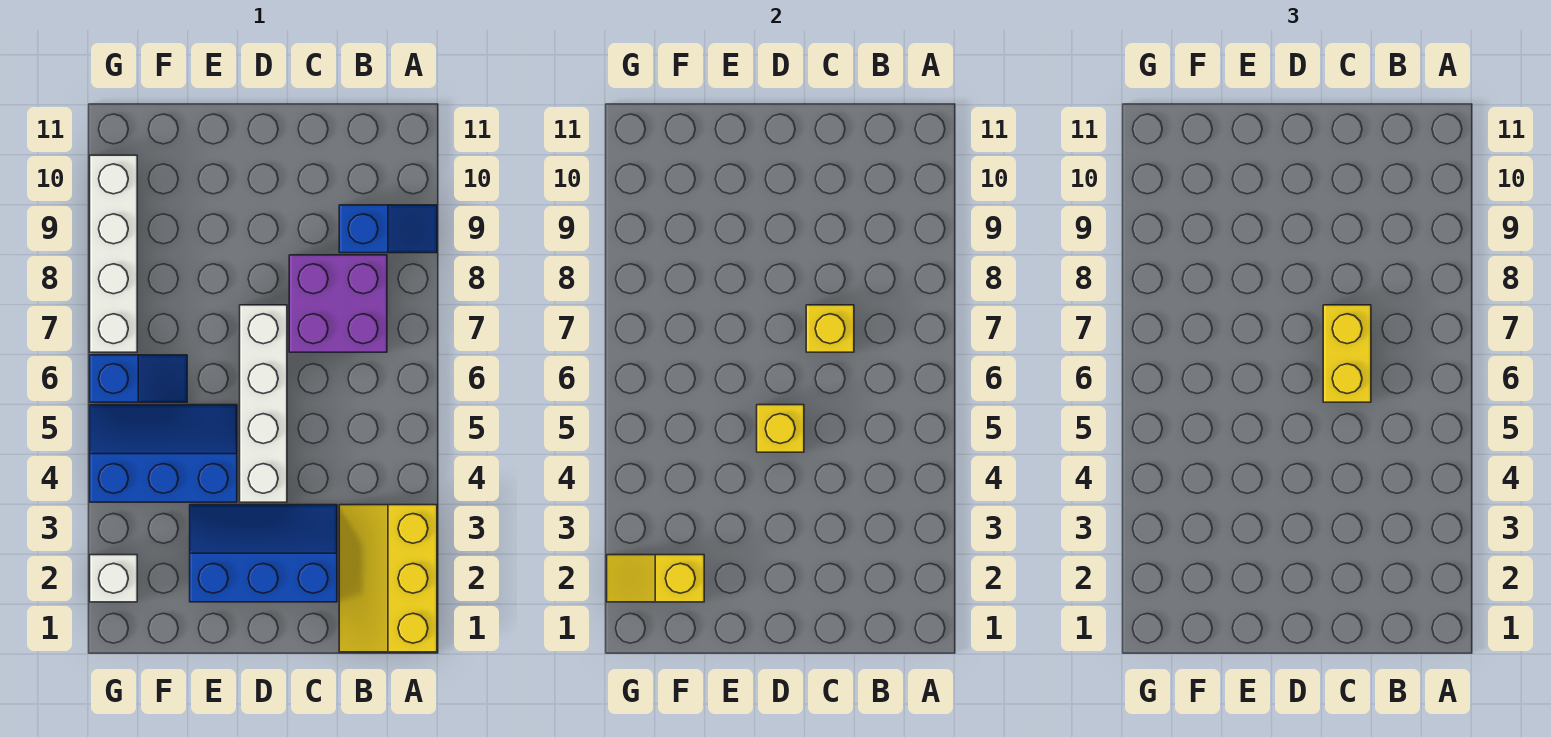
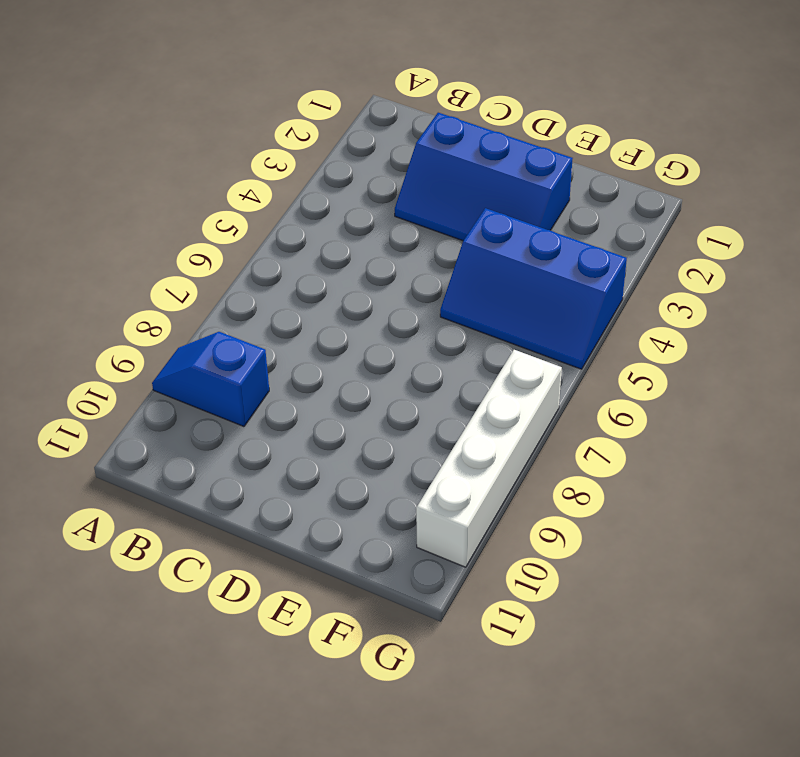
none -> yellow 2x3 slope [339,505,437,652]
none -> purple 2x2 brick [289,255,387,352]
none -> white 1x4 brick [240,305,287,502]

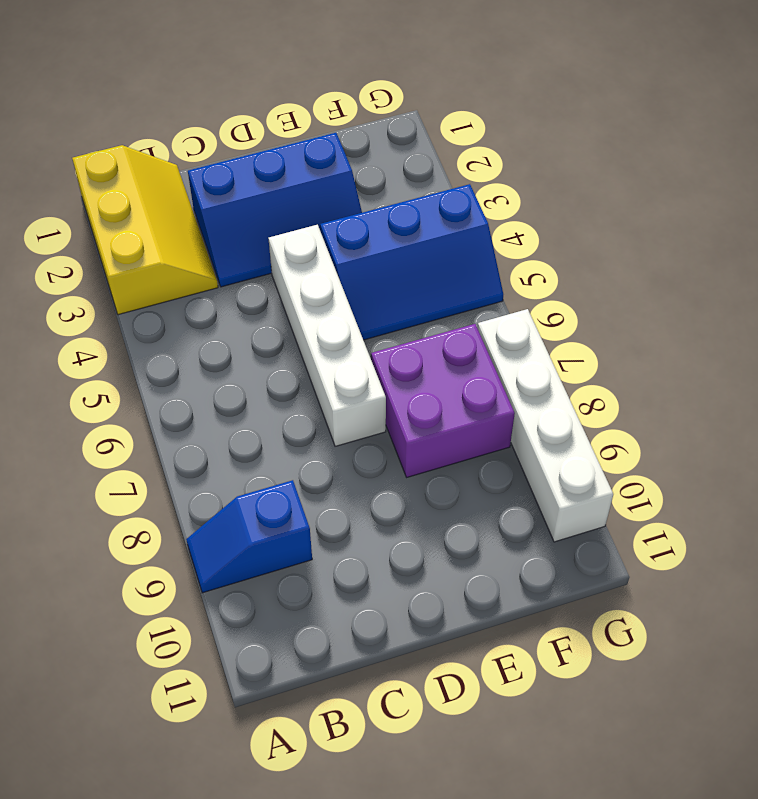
purple 2x2 brick [371,324,515,477] -> purple 2x2 brick moved to [289,255,387,352]
none -> blue 1x2 slope [90,355,187,402]
none -> white 1x1 brick [90,555,137,602]
none -> yellow 1x1 brick [806,305,854,352]

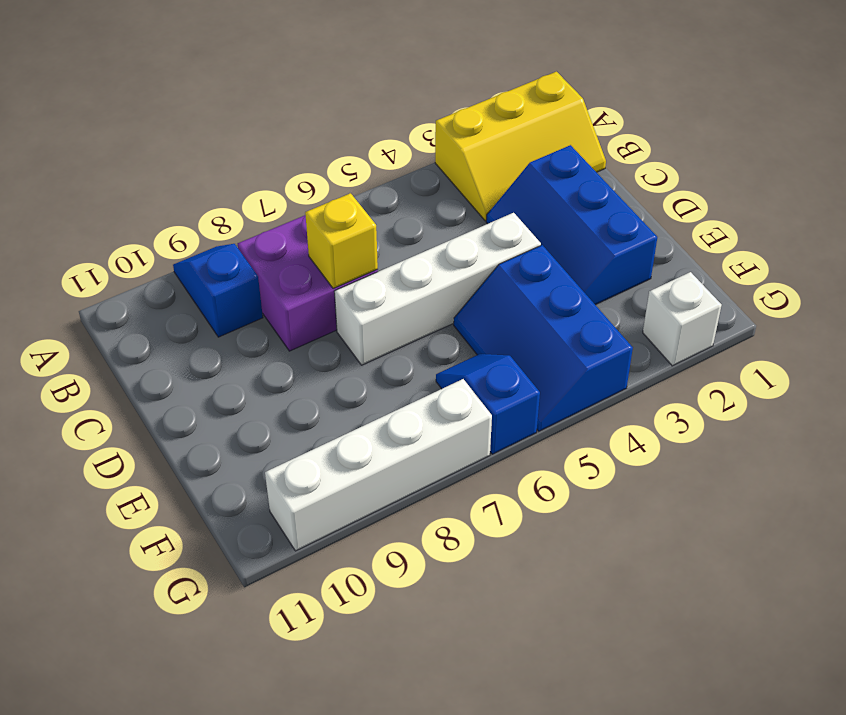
none -> yellow 1x1 brick [757,405,804,452]
none -> yellow 1x2 slope [607,555,704,602]
none -> yellow 1x2 brick [1323,305,1371,402]

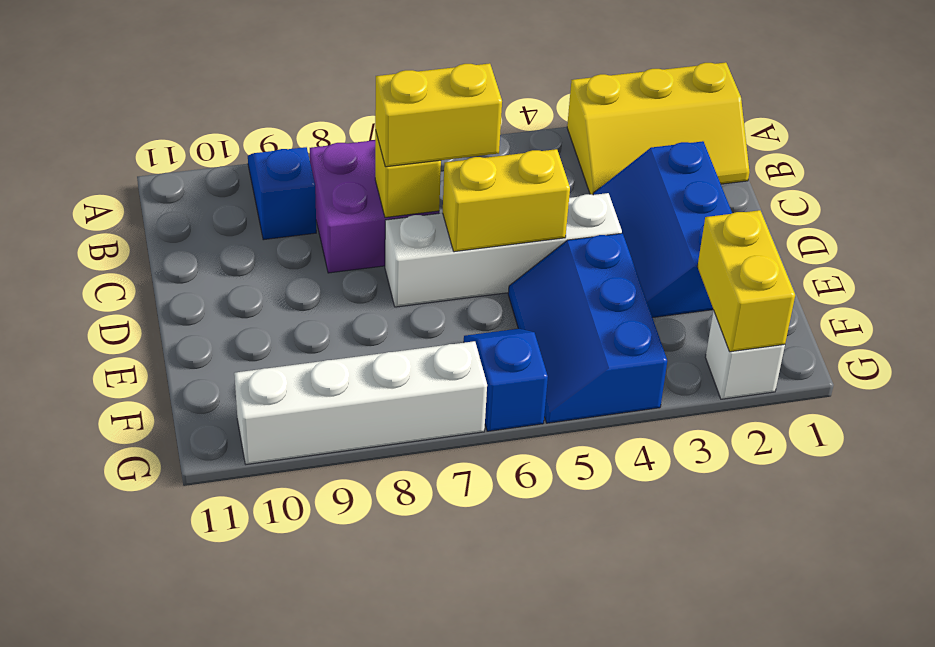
yellow 1x2 brick [443,149,570,252] -> yellow 1x1 brick [757,405,804,452]
yellow 1x2 brick [697,210,795,352] -> yellow 1x2 slope [607,555,704,602]

